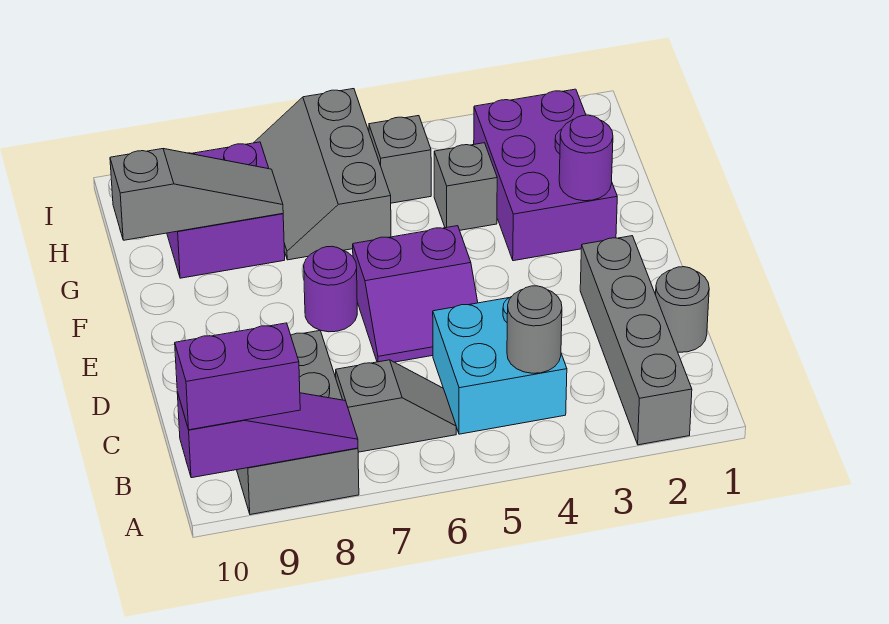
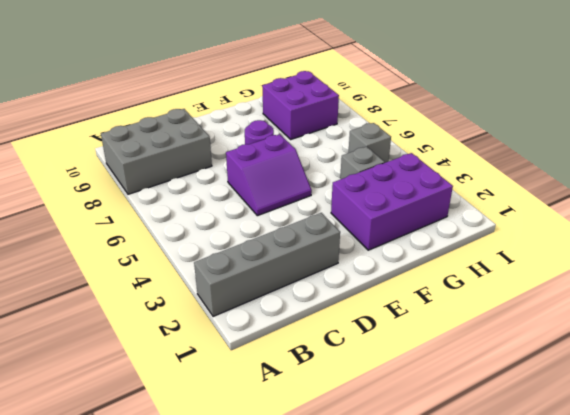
purple 2x2 slope [226,134,312,216] -> purple 2x2 slope turned to [353,226,478,362]
none -> cyan 2x2 brick [433,297,567,434]
none -> grey 1x2 slope [336,360,456,452]
none -> grey 1x1 round brick [656,267,709,352]

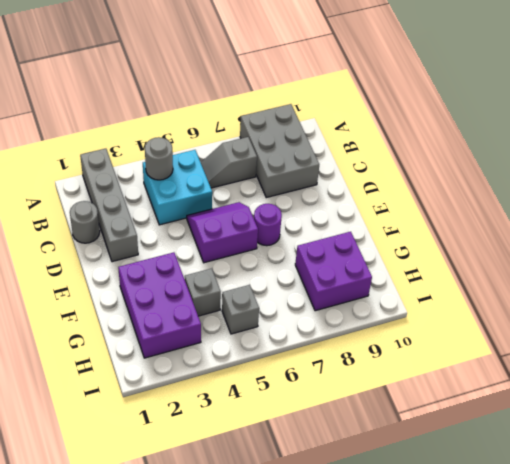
none -> grey 2x3 slope [254,89,391,260]
none -> purple 1x3 slope [177,392,358,478]
none -> purple 1x1 round brick [559,115,613,201]

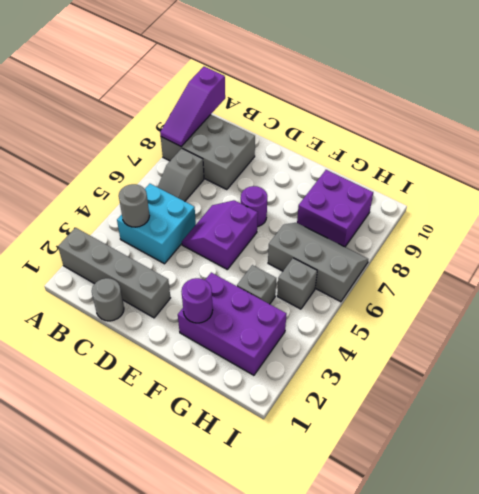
none -> grey 1x3 slope [110,149,283,240]
none -> purple 1x2 brick [175,323,300,430]

